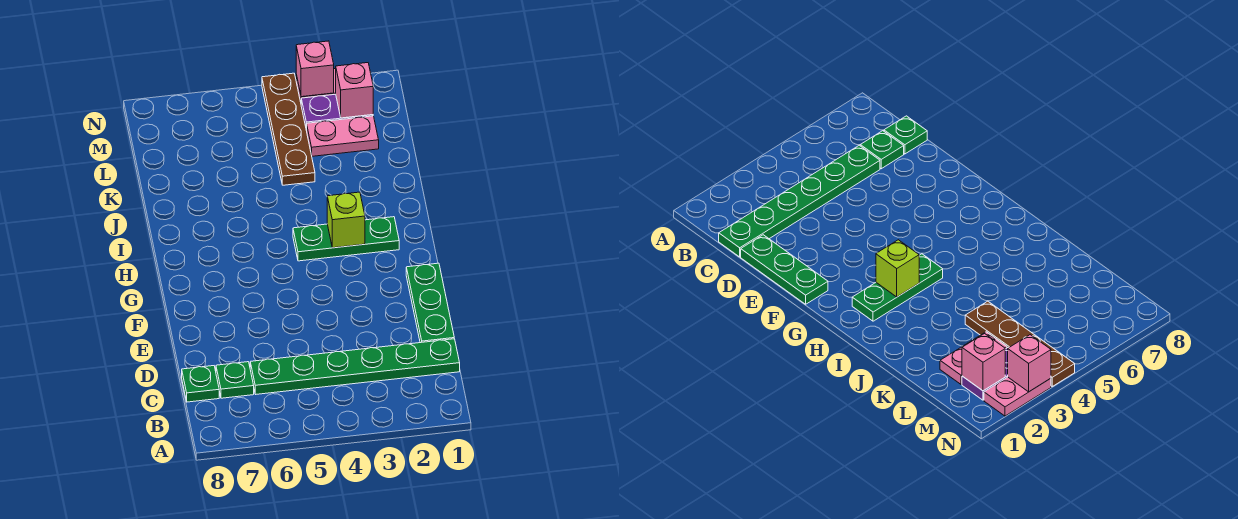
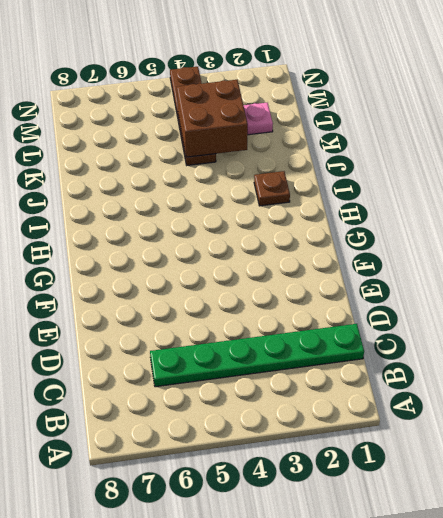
brown 1x1 plate [254,171,290,206] -> none
brown 2x2 brick [177,80,248,157] -> none
none -> green 1x1 plate [216,362,254,398]
none -> green 1x1 plate [182,366,219,402]
none -> green 1x3 plate [406,263,454,343]

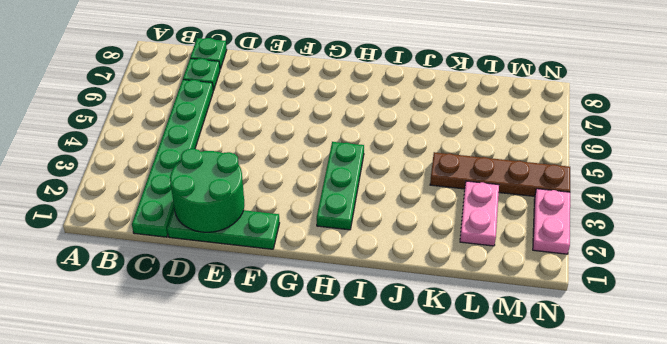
green 2x2 round brick [170,149,244,232] -> none
none -> purple 1x2 plate [301,94,373,131]
none -> lime 1x1 brick [327,192,365,248]
none -> pink 1x1 brick [336,63,373,118]

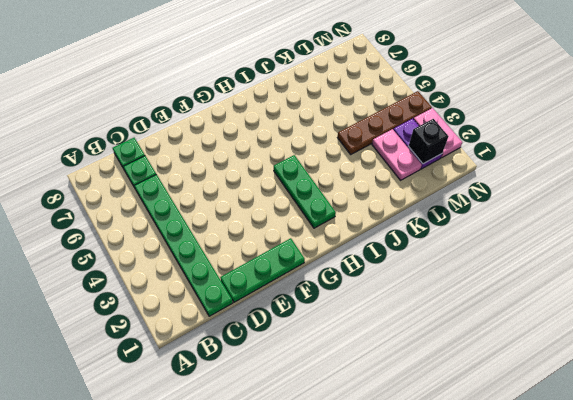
black 1x1 brick [409,119,449,164] -> pink 1x1 brick [336,63,373,118]
none -> lime 1x1 brick [327,192,365,248]
none -> pink 1x1 brick [296,41,334,97]

